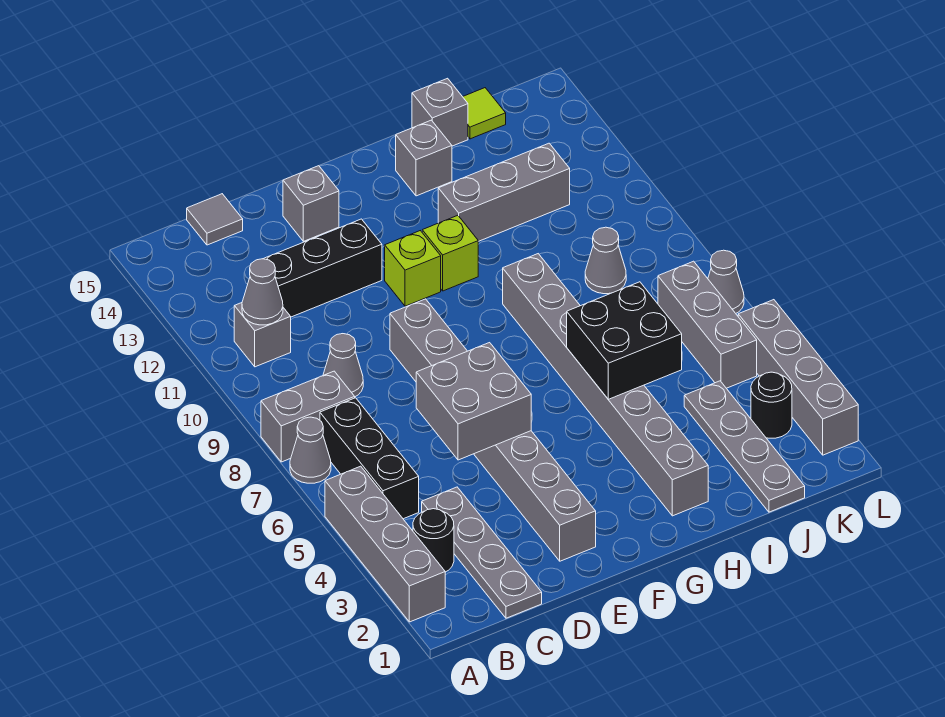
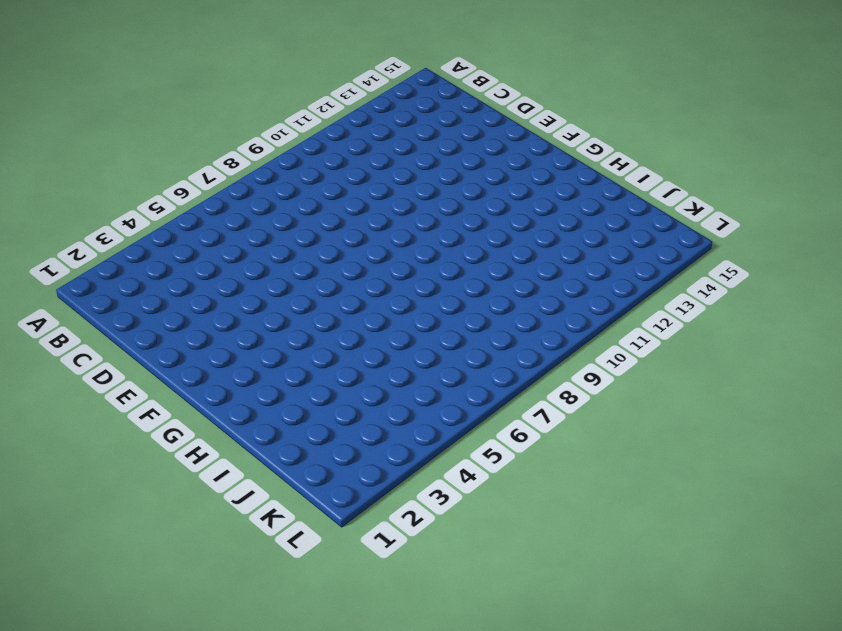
none -> grey 1x4 brick [325,466,445,622]
none -> grey 1x1 cone [290,417,331,483]
none -> grey 1x2 brick [261,371,355,462]

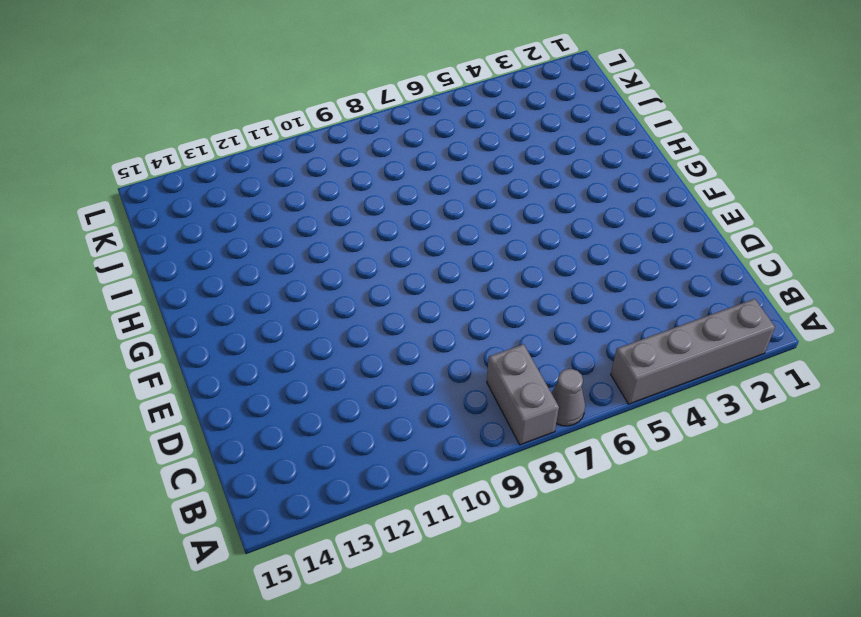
none -> black 1x1 round brick [413,509,454,572]
none -> black 1x3 brick [320,398,419,519]
none -> grey 1x1 brick [234,303,291,367]

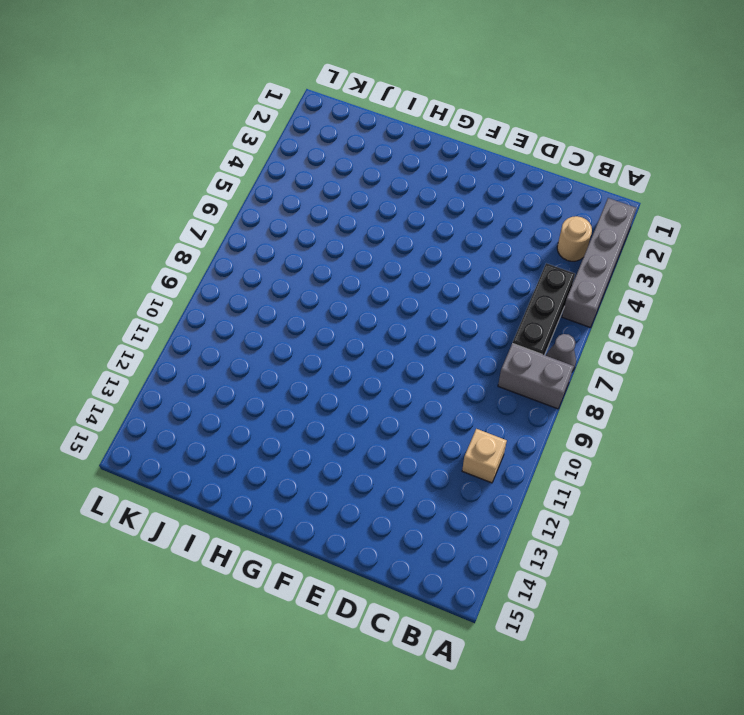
tan 1x1 round brick [557,216,592,261] -> black 1x1 round brick [413,509,454,572]
tan 1x1 brick [462,429,507,483] -> grey 1x1 brick [234,303,291,367]
none -> grey 1x4 plate [422,487,542,618]
none -> grey 1x1 cone [323,334,363,397]
none -> black 1x3 brick [264,219,382,317]

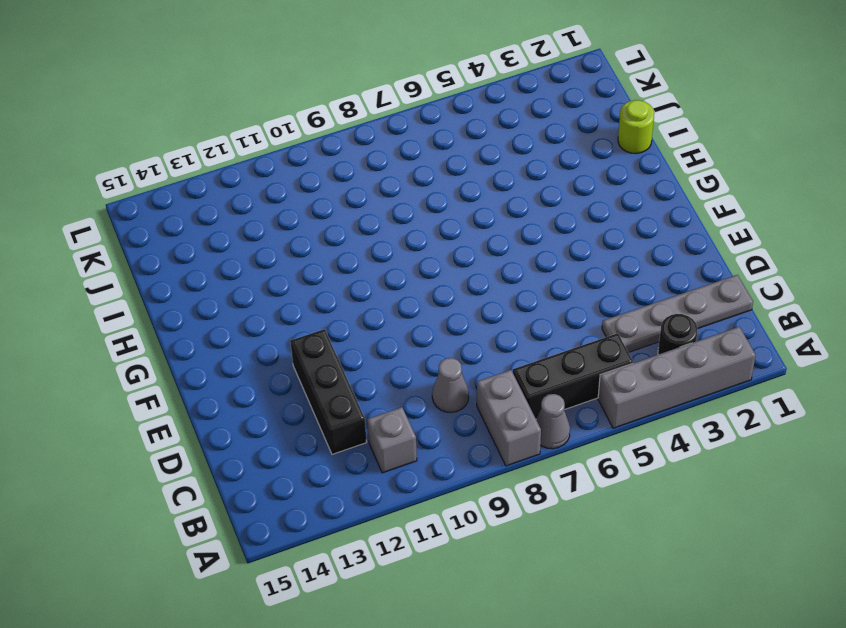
lime 1x1 round brick [618,100,654,154] -> none
none -> grey 1x1 tile [187,194,243,245]
none -> grey 1x8 brick [390,299,596,561]
none -> grey 1x1 brick [283,166,339,241]

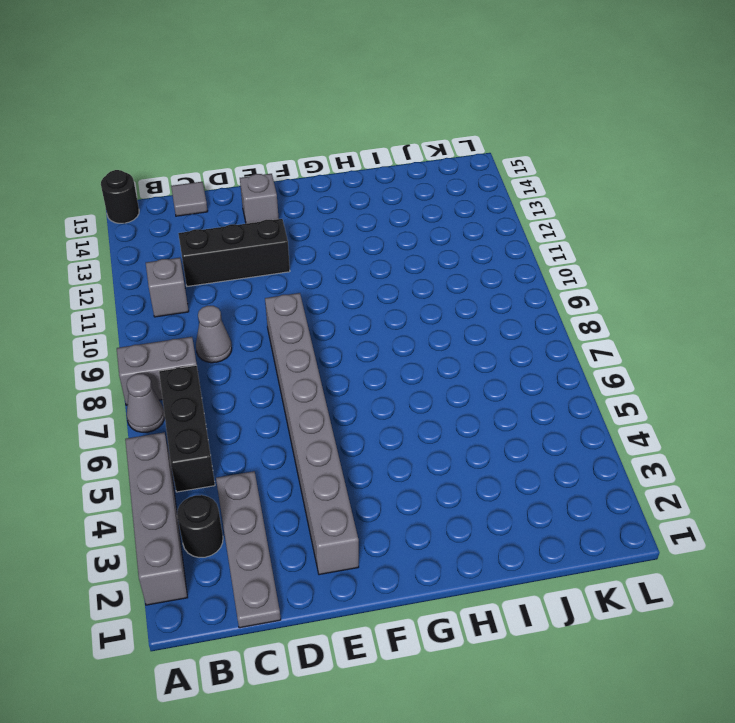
black 1x1 round brick [101,170,139,223] -> black 1x1 round brick moved to [751,372,792,438]
none -> lime 1x1 brick [385,231,441,306]
none -> lime 1x1 brick [422,215,478,291]
none -> grey 1x8 brick [503,254,708,516]

